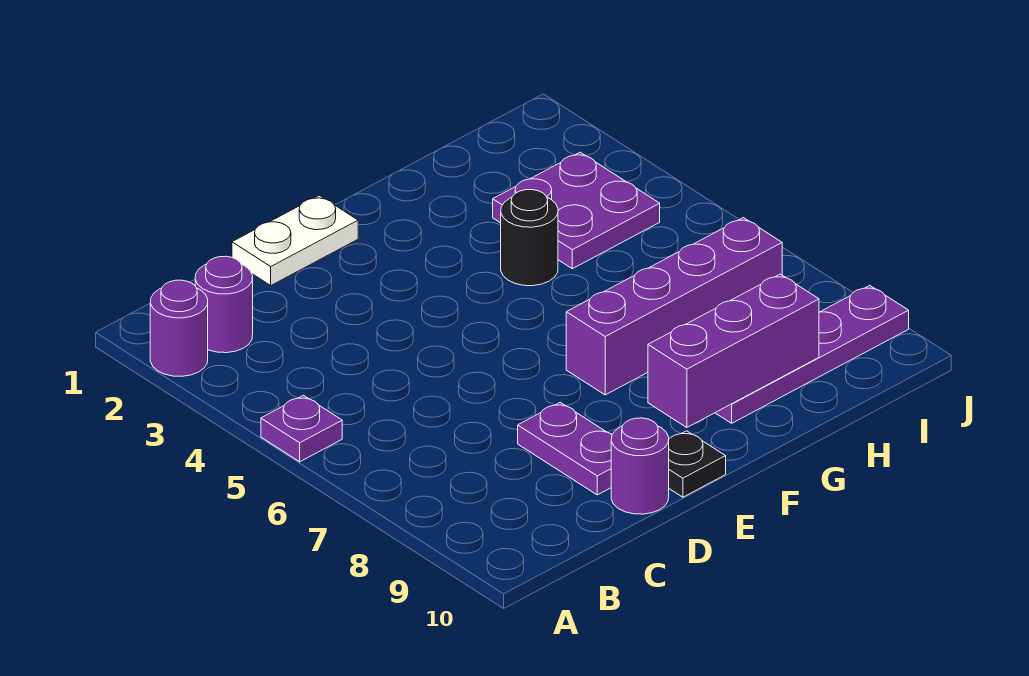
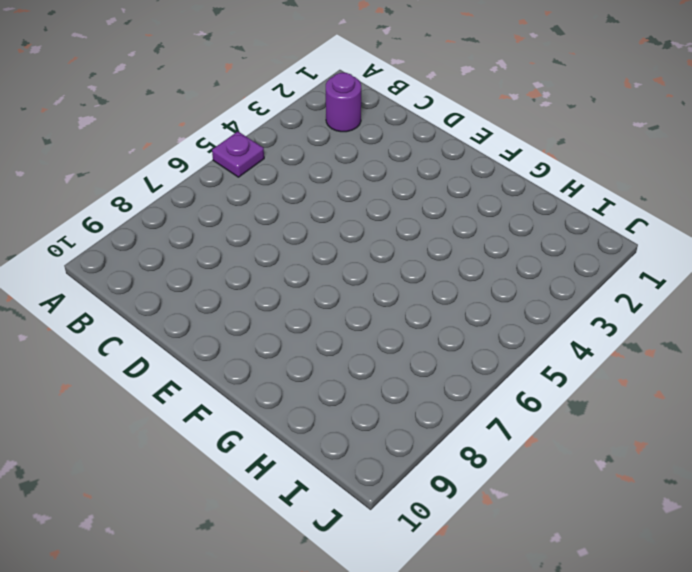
none -> purple 1x1 round brick [150,280,208,376]
none -> white 1x2 plate [232,195,358,285]
none -> purple 1x2 plate [518,402,612,495]

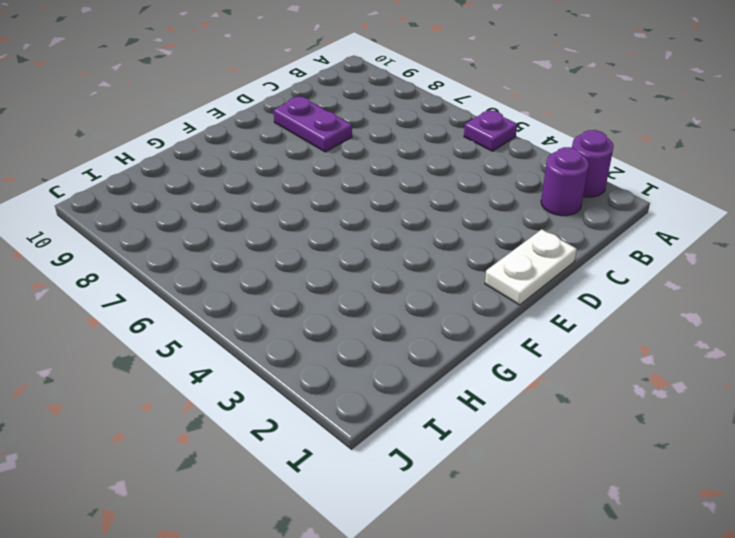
none -> purple 1x1 round brick [611,418,669,514]
none -> black 1x1 plate [669,431,726,497]
none -> purple 1x4 brick [566,218,782,395]

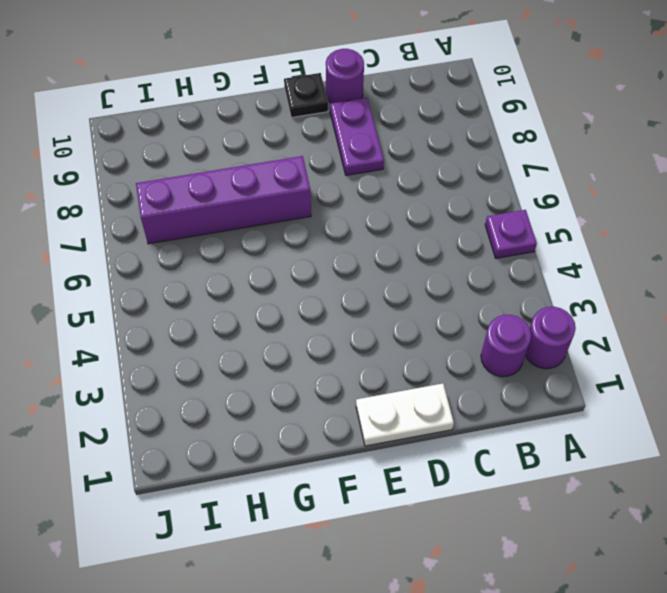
none -> black 1x1 round brick [501,190,558,286]
none -> purple 1x4 plate [715,285,909,423]
none -> purple 2x2 plate [493,152,660,269]

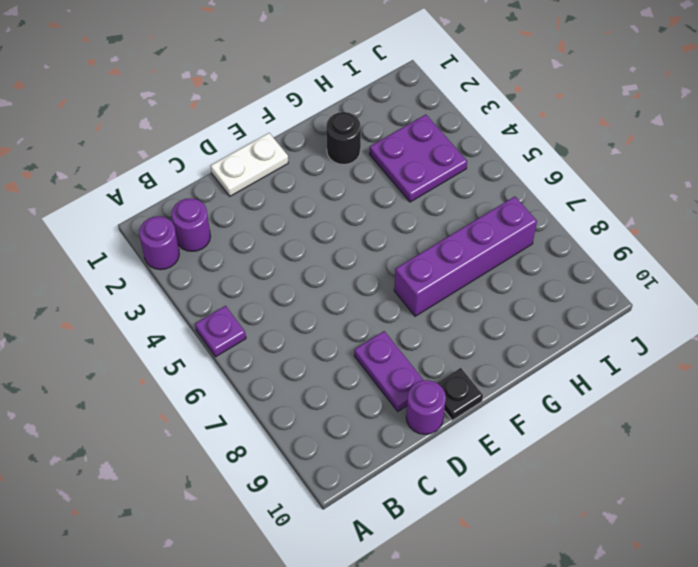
black 1x1 round brick [326,112,361,165] -> black 1x1 round brick moved to [501,190,558,286]
none -> purple 1x4 plate [715,285,909,423]
none -> purple 1x3 brick [648,274,819,428]

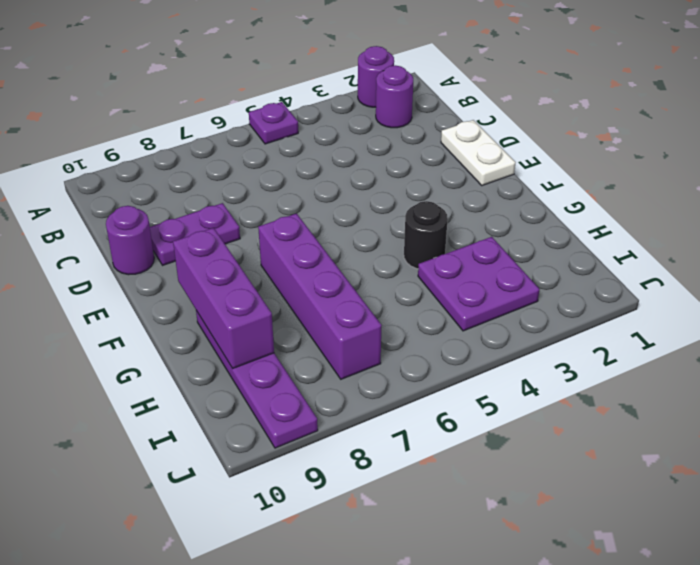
none -> black 1x1 plate [669,431,726,497]

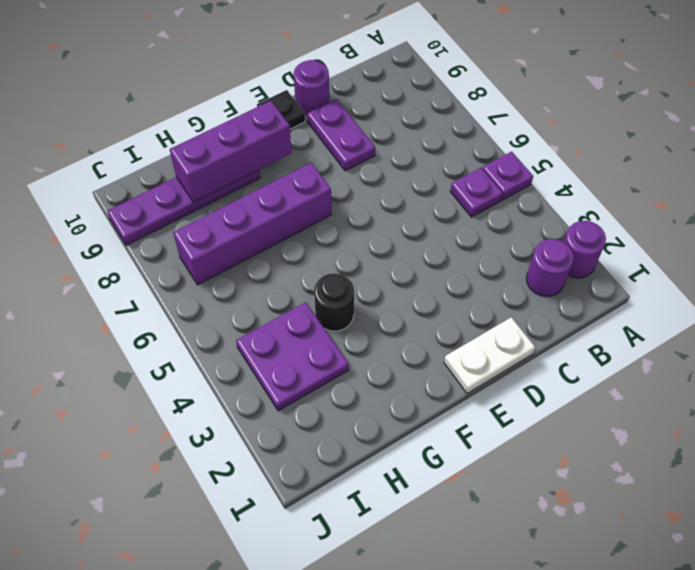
purple 1x1 plate [450,168,503,217] -> none

